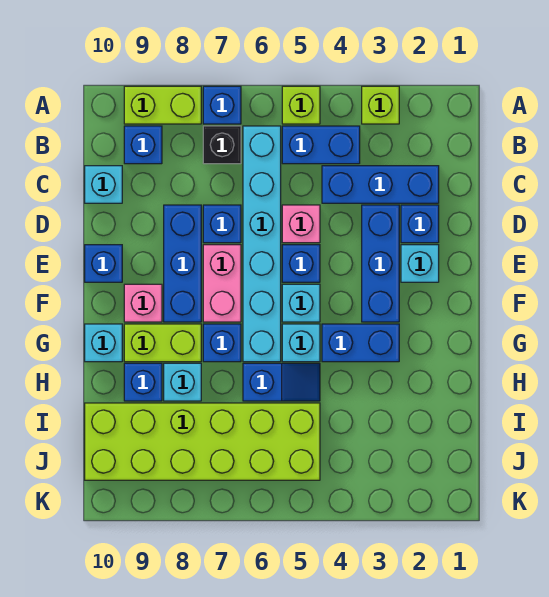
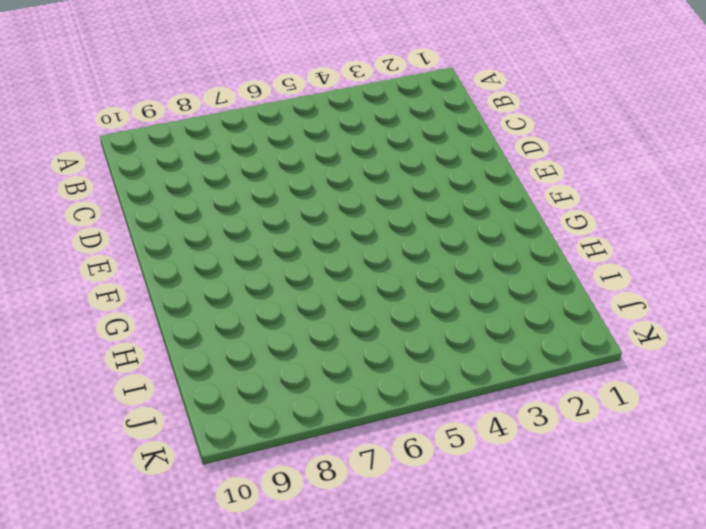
none -> lime 1x1 brick [362,86,399,124]
none -> lime 1x1 brick [282,86,320,124]
none -> blue 1x1 brick [203,86,241,124]
none -> lime 1x2 brick [124,86,201,124]

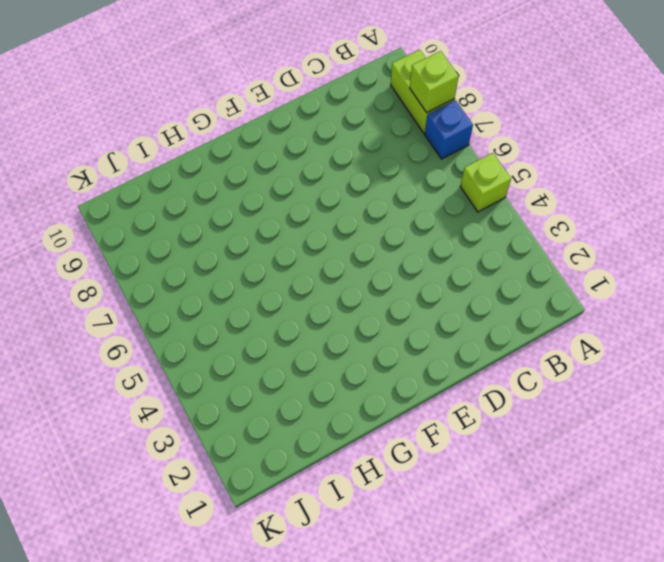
lime 1x1 brick [410,51,459,112] -> lime 1x1 brick moved to [362,86,399,124]
none -> blue 1x2 brick [282,126,360,164]
none -> cyan 1x6 brick [243,126,281,362]
none -> black 1x1 brick [203,126,241,164]
none -> blue 1x1 brick [124,126,162,164]

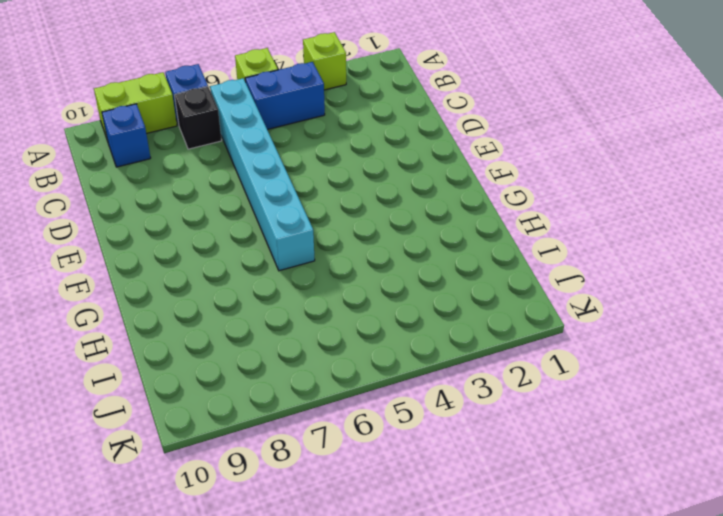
none -> blue 1x3 brick [322,166,439,203]
none -> cyan 1x1 brick [85,166,122,203]
none -> blue 1x1 brick [401,205,439,243]
none -> blue 1x3 brick [362,205,399,322]

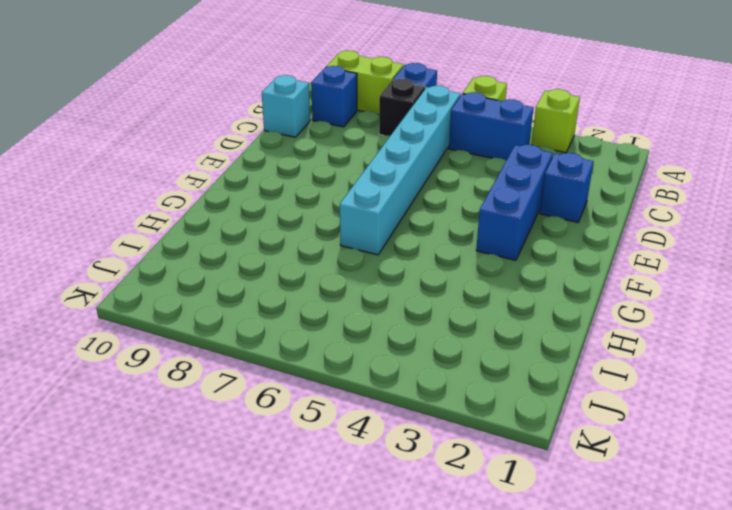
none -> blue 1x3 brick [322,166,439,203]
none -> pink 1x1 brick [282,205,320,243]
none -> blue 1x1 brick [203,205,241,243]
none -> blue 1x3 brick [164,205,201,322]

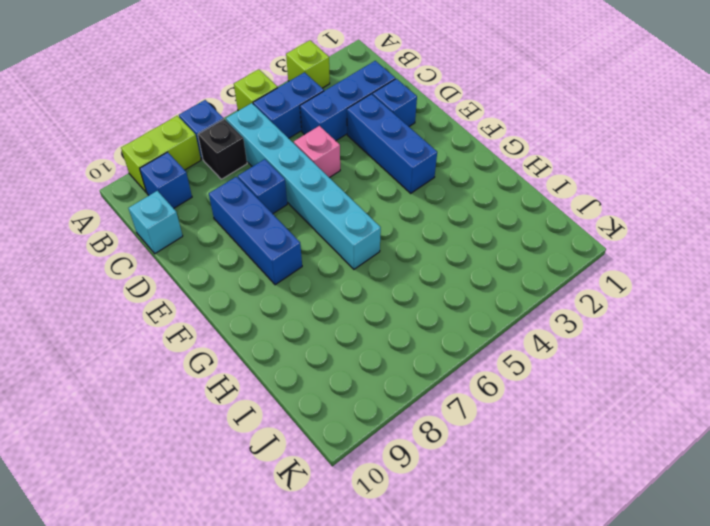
none -> cyan 1x1 brick [401,245,439,282]
none -> blue 1x1 brick [282,245,320,282]
none -> pink 1x2 brick [203,245,241,322]
none -> blue 1x1 brick [85,245,122,282]

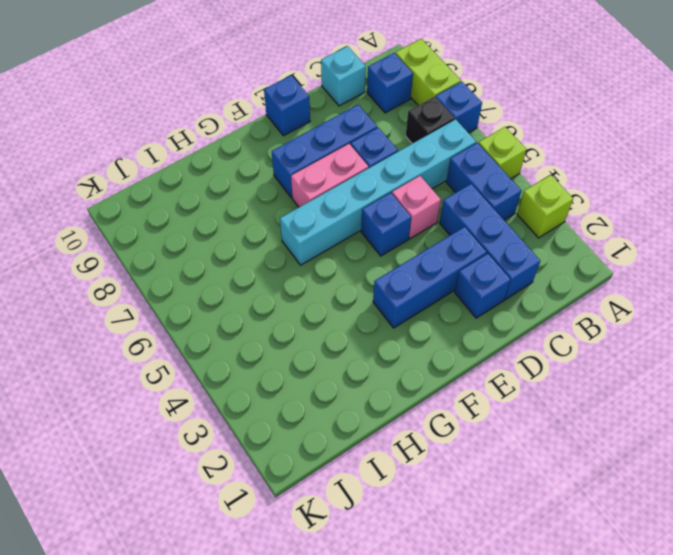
none -> cyan 1x1 brick [401,245,439,282]
none -> cyan 1x1 brick [282,284,320,322]
none -> pink 1x1 brick [124,284,162,322]
none -> blue 1x2 brick [322,324,399,362]

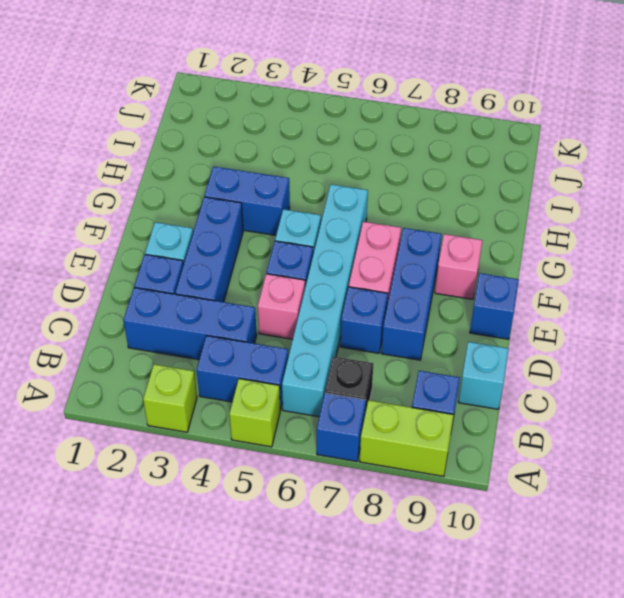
none -> cyan 1x1 brick [282,324,320,362]
none -> blue 1x1 brick [203,324,241,362]
none -> lime 1x2 brick [124,324,201,362]
none -> cyan 1x1 brick [85,324,122,362]

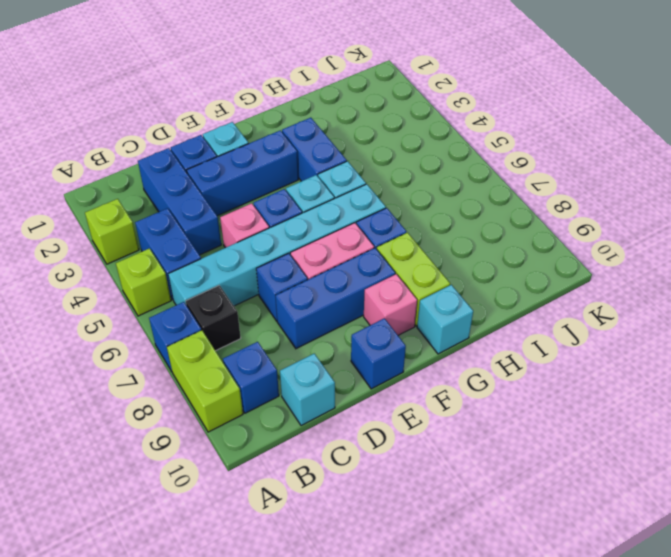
none -> blue 1x2 slope [243,363,320,401]
none -> cyan 1x1 brick [164,363,201,401]
none -> blue 1x1 brick [124,363,162,401]
none -> lime 2x6 brick [85,403,320,480]

